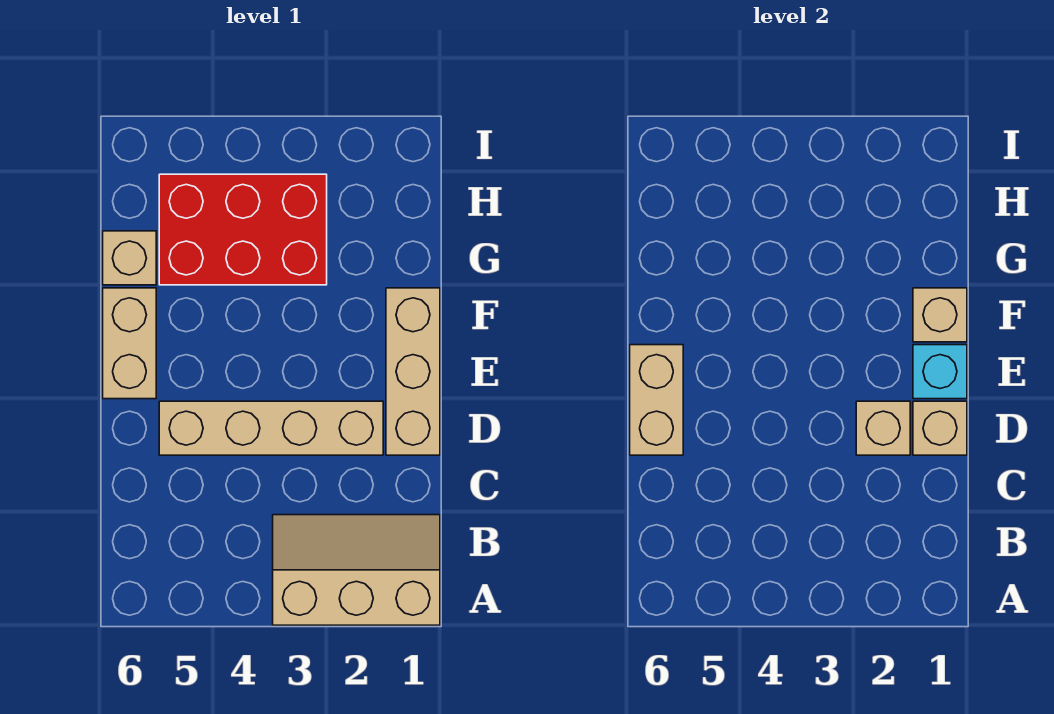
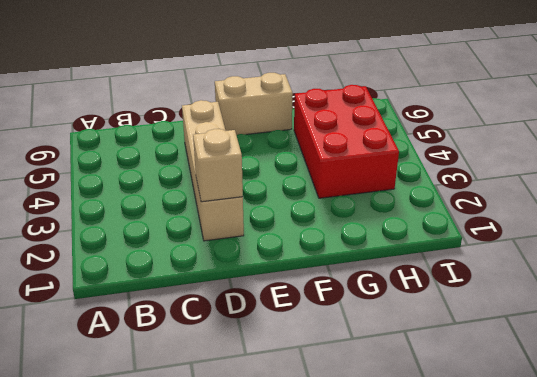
none -> tan 2x3 slope [273,515,440,625]
none -> tan 1x3 brick [386,288,440,455]

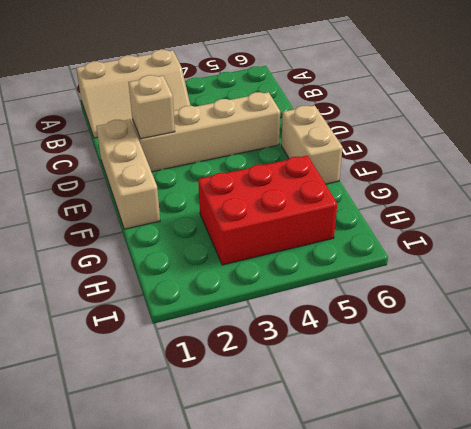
none -> tan 1x1 brick [103,231,156,285]
none -> tan 1x1 brick [913,401,967,455]

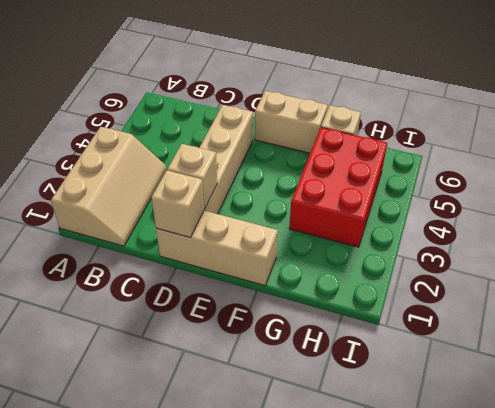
none -> tan 1x2 brick [630,345,683,455]
none -> cyan 1x1 brick [913,345,967,399]

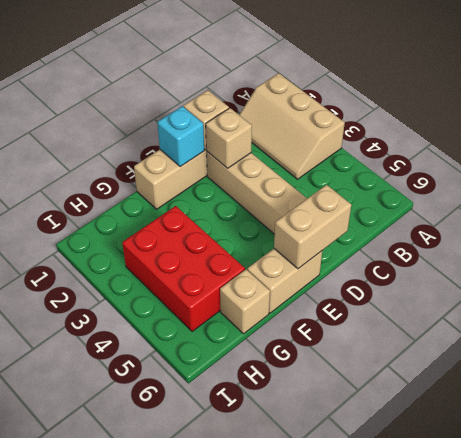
none -> tan 1x1 brick [913,288,967,342]

